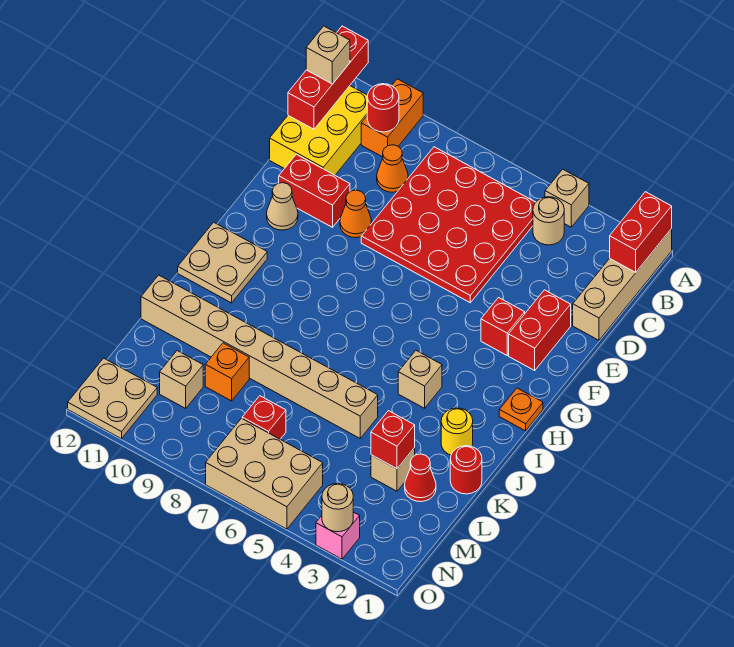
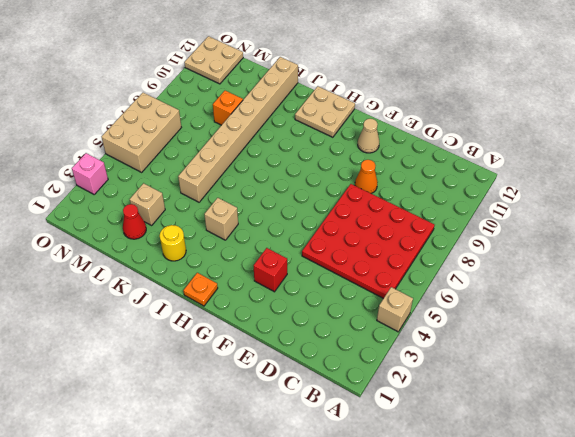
none -> tan 1x4 brick [573,229,672,340]
none -> orange 1x2 brick [361,79,423,157]
none -> tan 1x1 round brick [533,197,564,245]
none -> yellow 2x3 brick [270,86,368,175]

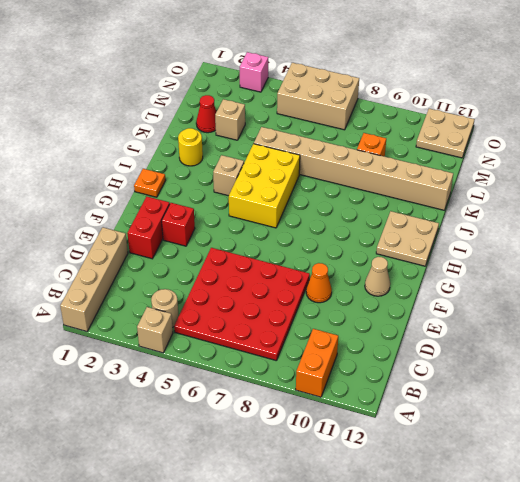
yellow 2x3 brick [229,144,300,228] -> yellow 2x3 brick moved to [270,86,368,175]
none -> orange 1x1 cone [377,145,408,192]
none -> red 1x2 brick [279,154,350,227]
none -> red 1x1 round brick [450,446,482,494]
none -> red 1x1 brick [242,396,286,439]

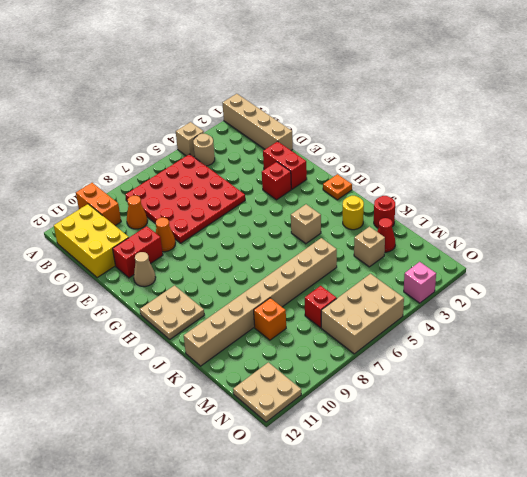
none -> tan 1x1 brick [160,351,203,408]
none -> red 1x2 brick [610,192,672,272]
none -> red 1x3 brick [288,26,368,129]
none -> red 1x1 round brick [367,84,399,132]

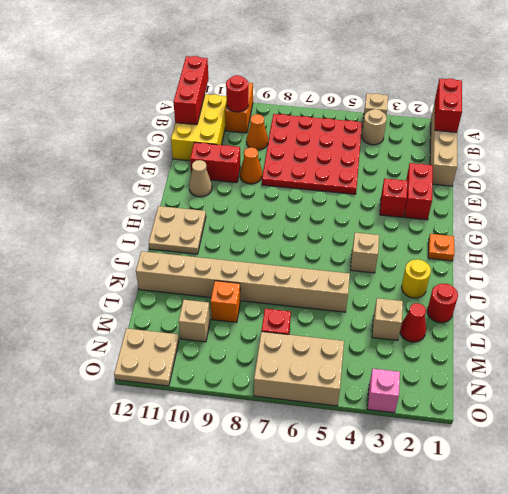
none -> red 1x1 brick [371,411,415,469]
none -> tan 1x1 round brick [322,483,353,532]
none -> tan 1x1 brick [306,26,350,84]

